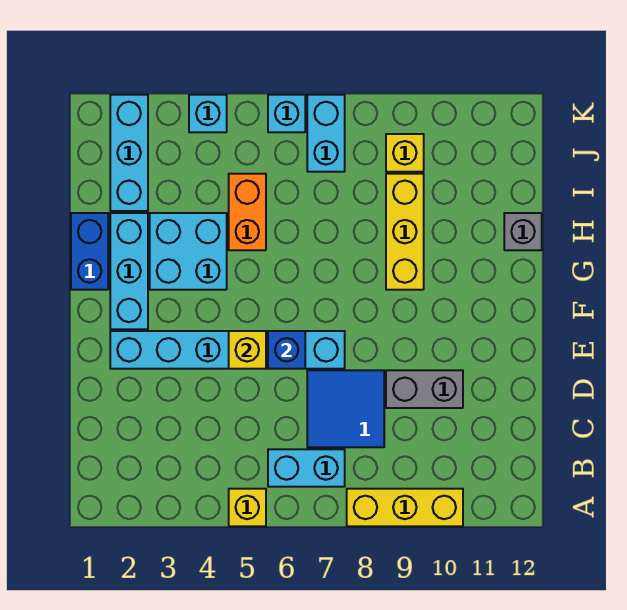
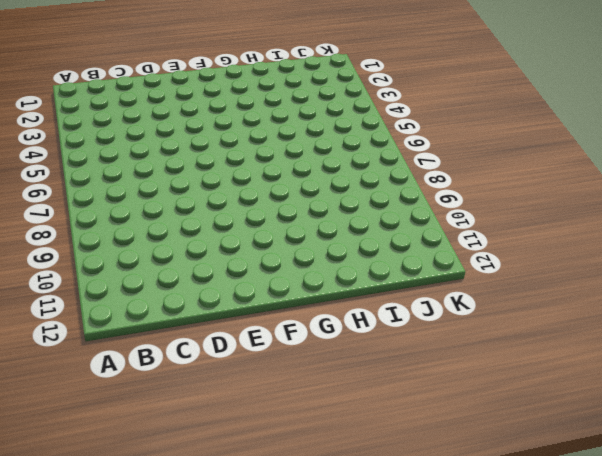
none -> yellow 1x1 brick [229,489,266,526]
none -> yellow 1x3 brick [347,489,463,526]
none -> cyan 1x2 brick [268,449,345,487]

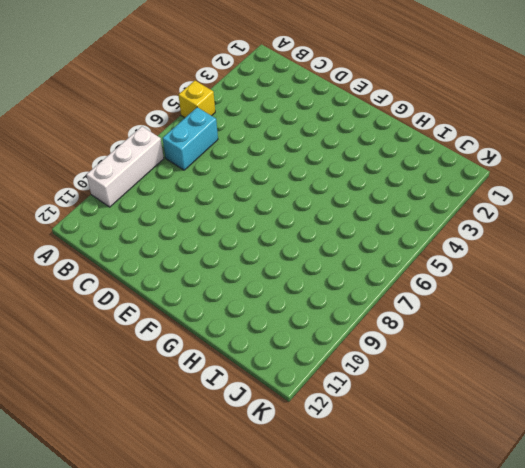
white 1x3 brick [86,127,164,207] -> yellow 1x3 brick [347,489,463,526]
none -> blue 2x2 tile [307,370,384,447]
none -> grey 1x2 brick [386,370,463,408]
none -> cyan 1x6 brick [110,331,345,369]

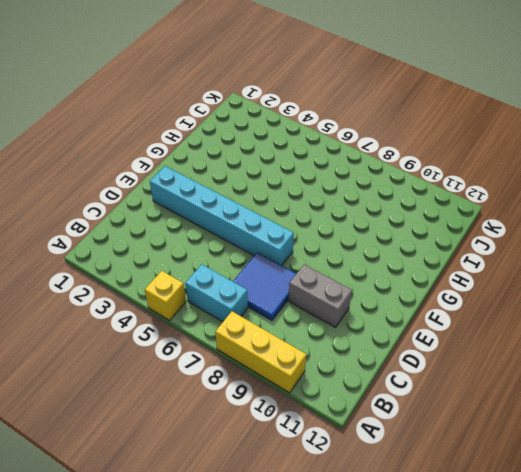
none -> cyan 1x3 brick [110,213,148,329]
none -> blue 1x2 brick [71,213,108,290]
none -> cyan 2x2 brick [150,213,227,290]

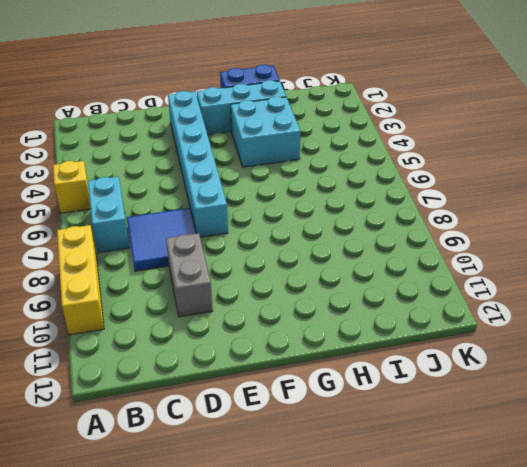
none -> yellow 1x3 brick [386,174,424,290]
none -> orange 1x2 brick [229,174,266,250]
none -> grey 1x1 brick [504,213,542,250]

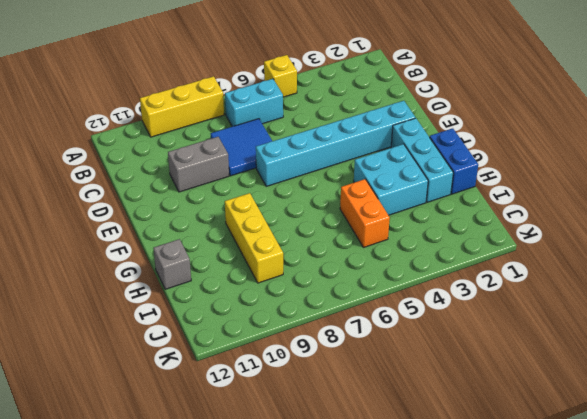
none -> cyan 1x3 brick [110,95,148,211]
none -> cyan 1x2 brick [307,95,345,172]
none -> yellow 1x1 brick [386,134,424,172]

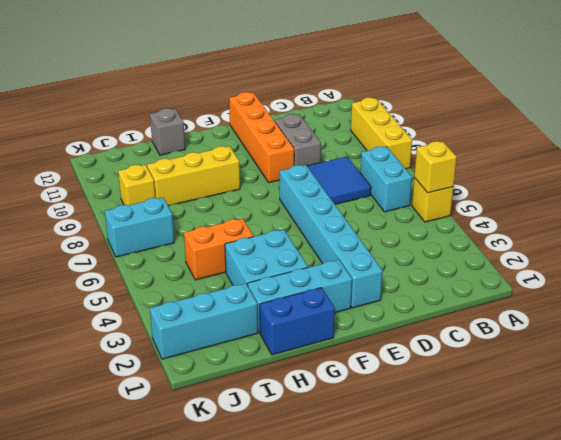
yellow 1x1 brick [414,141,457,193] -> yellow 1x1 brick moved to [229,331,266,369]
orange 1x4 brick [229,92,294,183] -> none
none -> cyan 1x1 brick [189,95,227,132]
none -> cyan 1x1 brick [268,95,305,132]
none -> blue 1x1 brick [268,331,305,369]

